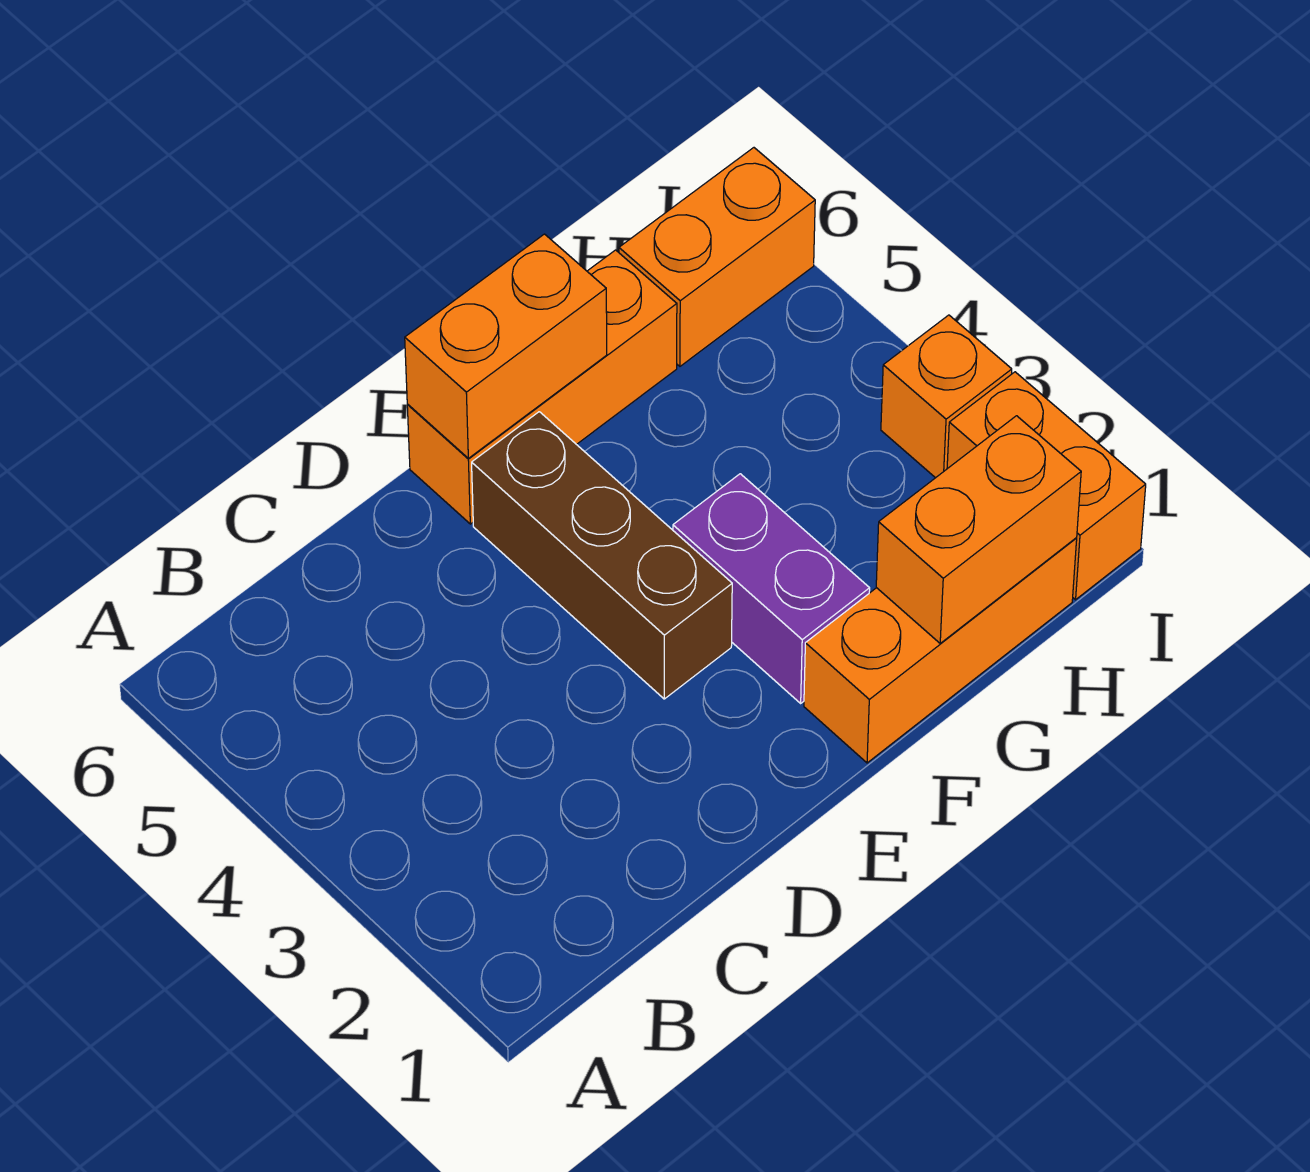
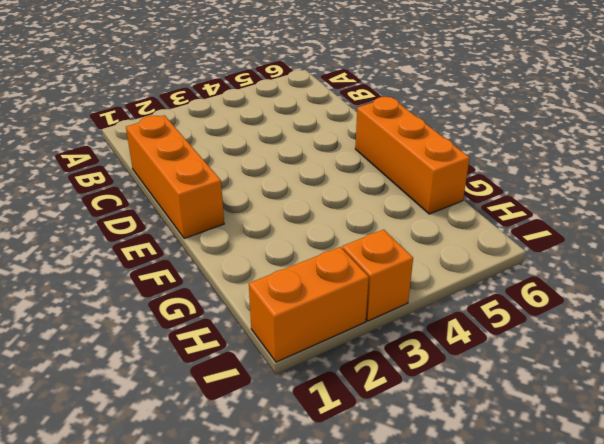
orange 1x3 brick [126,115,224,238] -> orange 1x3 brick moved to [804,538,1077,763]
none -> brown 1x3 brick [472,412,732,699]
none -> purple 1x2 brick [673,474,870,703]

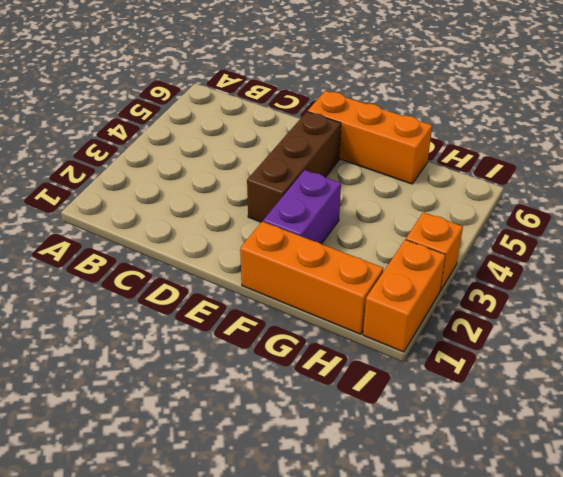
none -> orange 1x2 brick [619,148,815,366]
none -> orange 1x2 brick [405,234,607,458]

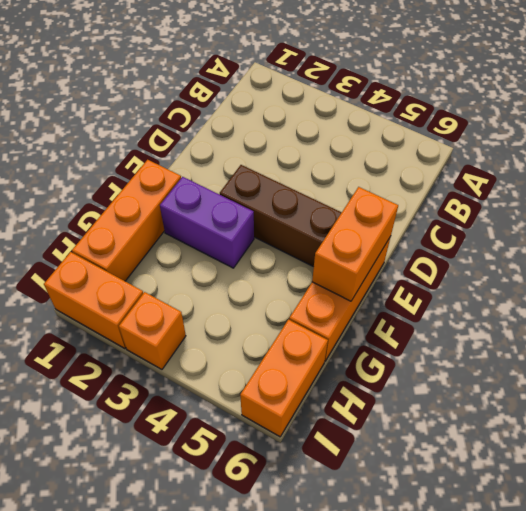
none -> orange 1x2 brick [876,416,1081,643]

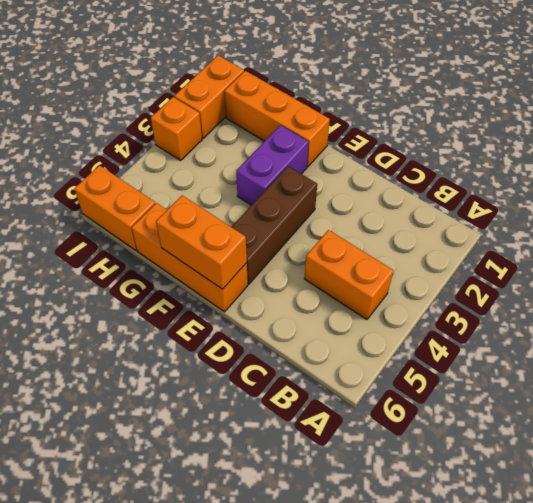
orange 1x2 brick [304,230,394,319] -> orange 1x2 brick moved to [876,416,1081,643]

